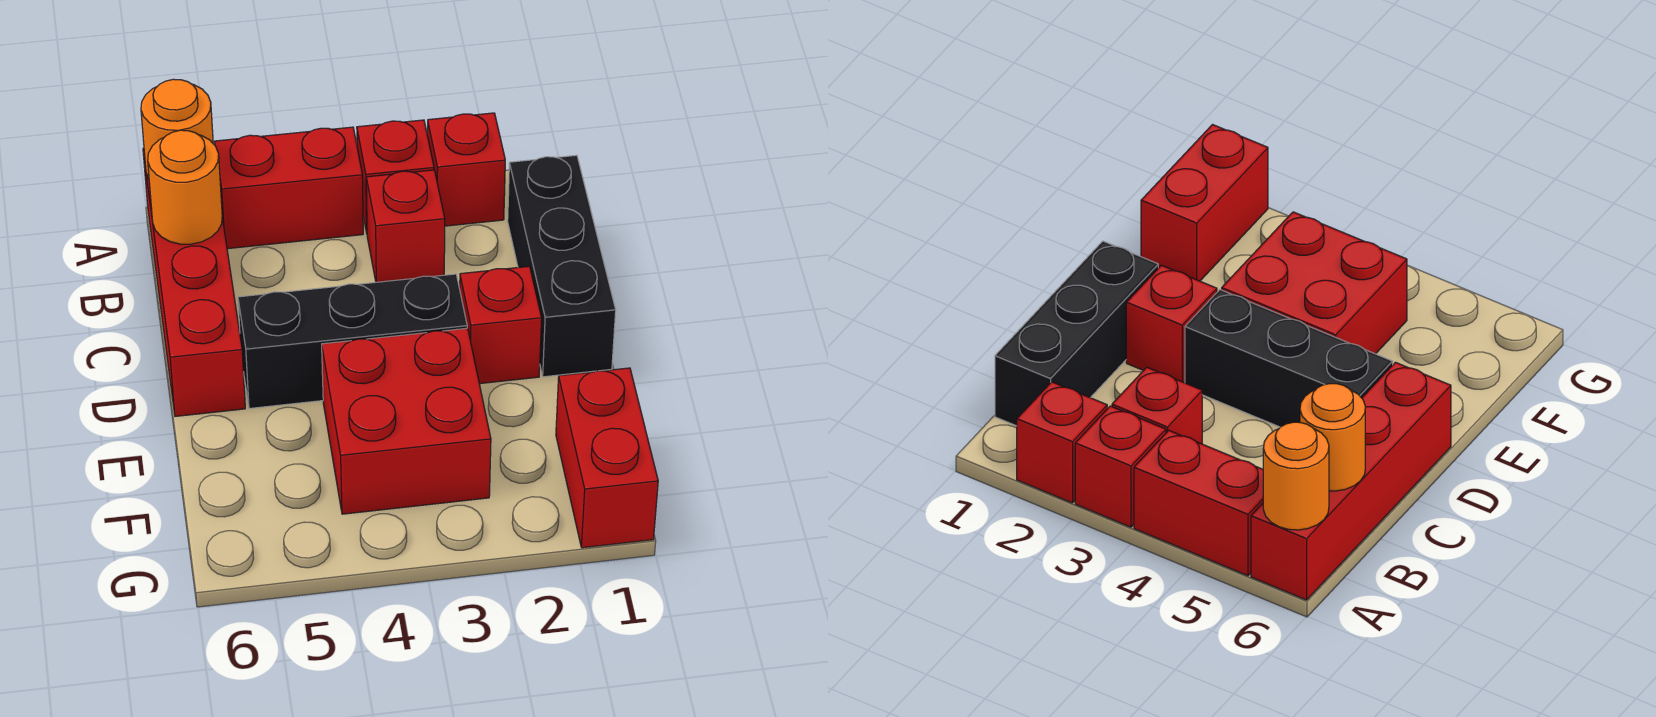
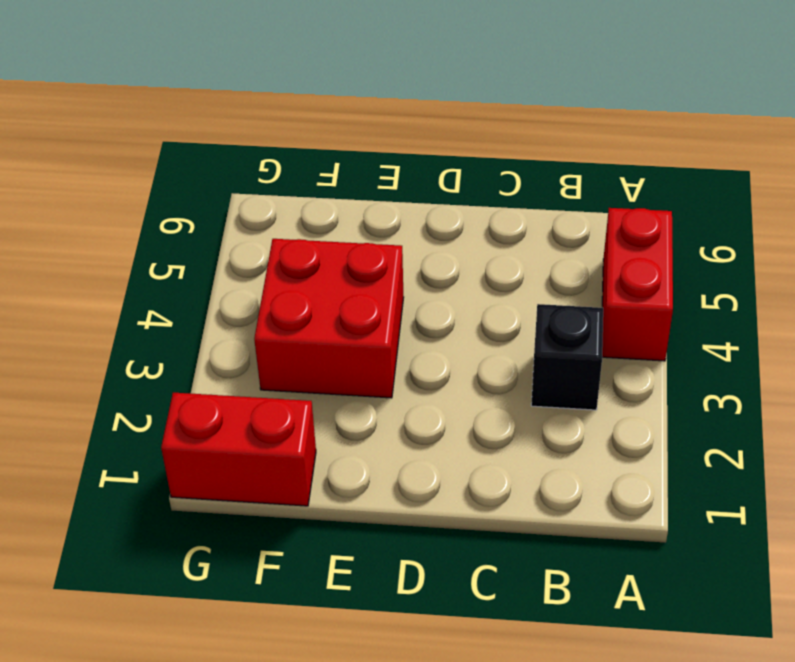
black 1x1 brick [531,304,603,410] -> red 1x1 brick [366,170,445,282]
none -> red 1x1 brick [427,113,505,226]
none -> red 1x1 brick [357,120,434,233]
none -> red 1x4 brick [143,148,245,416]

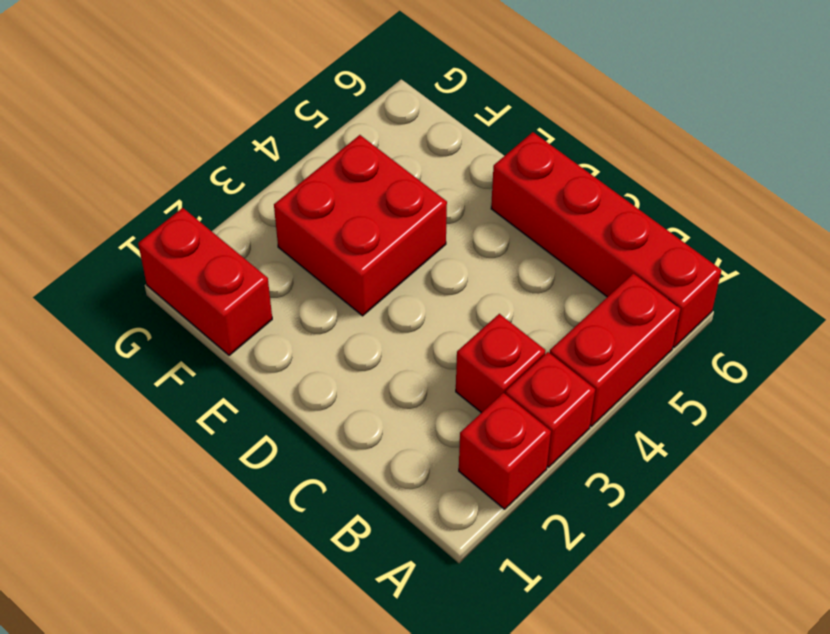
none -> black 1x3 brick [508,155,616,377]
none -> red 1x1 brick [460,266,542,384]
none -> black 1x3 brick [238,274,467,408]

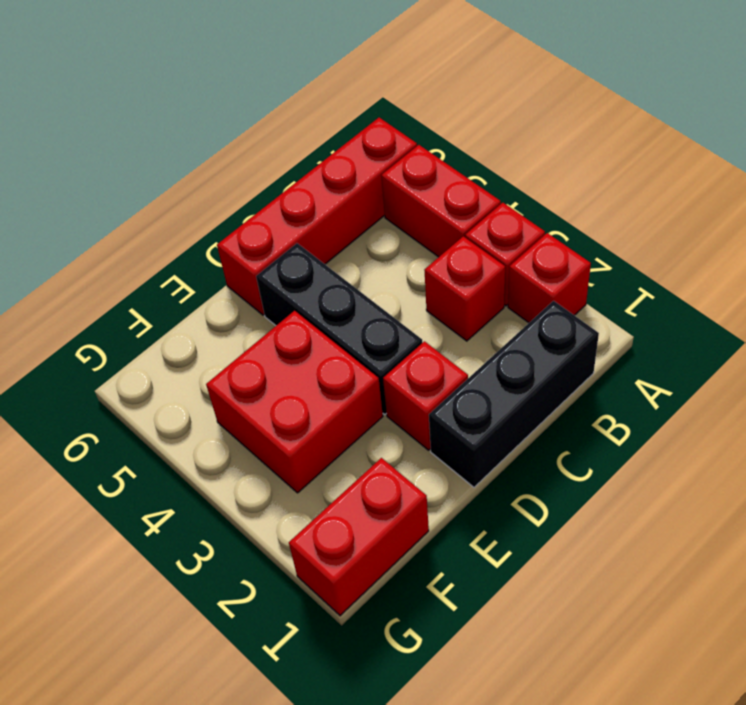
none -> orange 1x1 round brick [141,79,213,178]
none -> orange 1x1 round brick [148,130,222,244]

